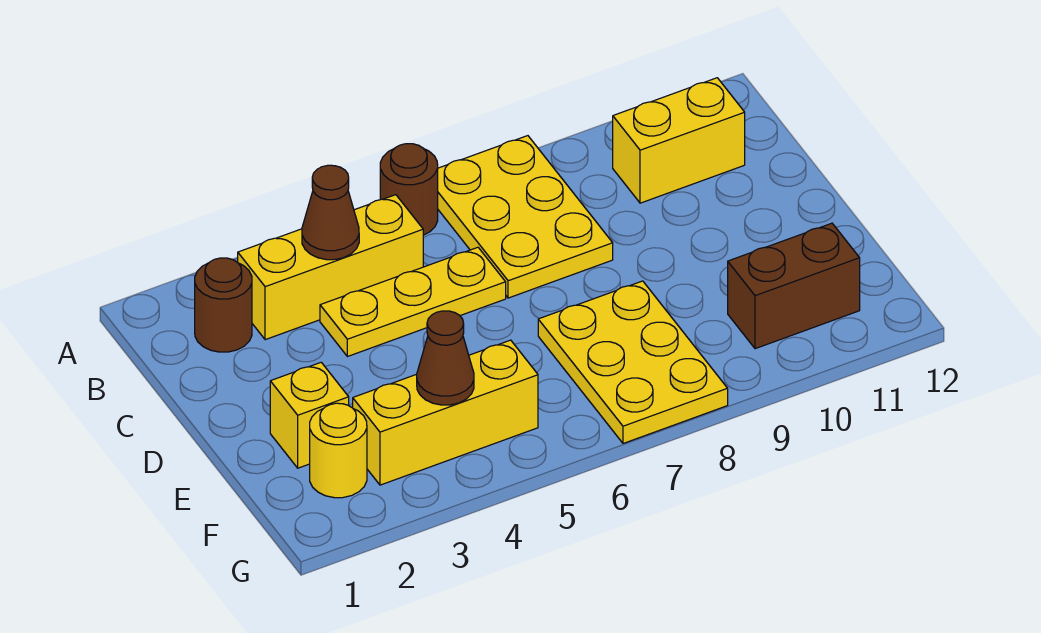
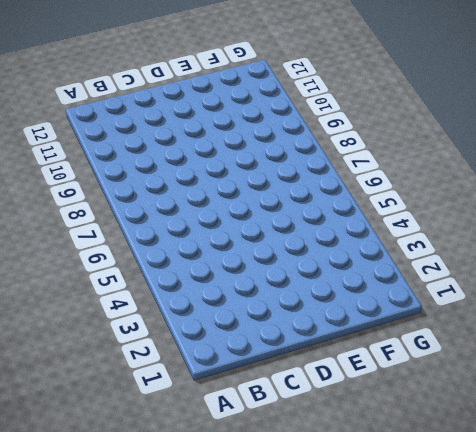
none -> brown 1x1 round brick [380,144,438,235]
none -> yellow 2x3 plate [438,136,613,298]
none -> brown 1x1 round brick [195,258,252,352]

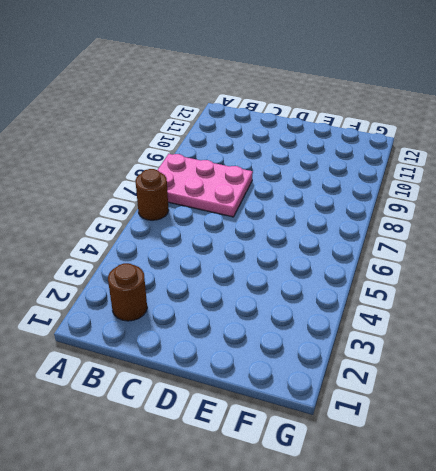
pink 2x3 plate [158,154,253,217] -> yellow 2x3 plate [438,136,613,298]
none -> yellow 1x3 brick [238,195,423,340]
none -> yellow 1x2 brick [613,78,745,203]
none -> yellow 1x3 plate [320,247,506,357]

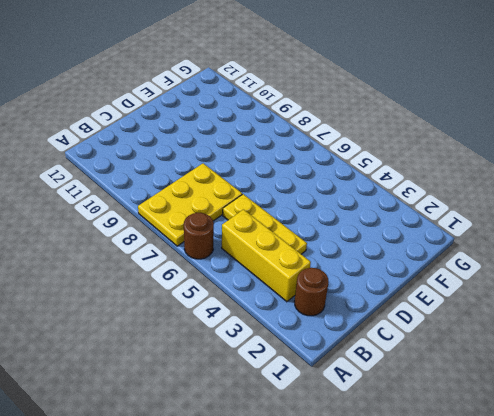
none -> yellow 1x2 brick [613,78,745,203]
none -> yellow 1x1 brick [270,362,349,468]
none -> yellow 2x3 plate [538,281,728,443]

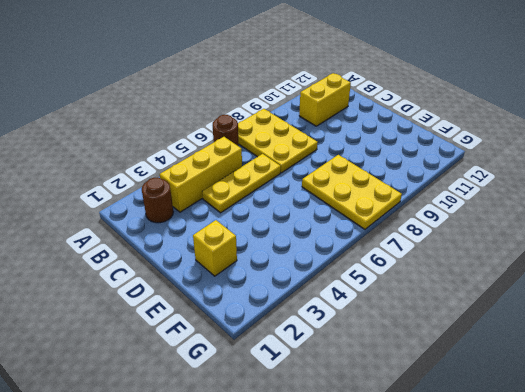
none -> yellow 1x1 round brick [310,403,367,498]
none -> yellow 1x3 brick [353,340,538,485]
none -> brown 1x2 brick [728,223,860,349]

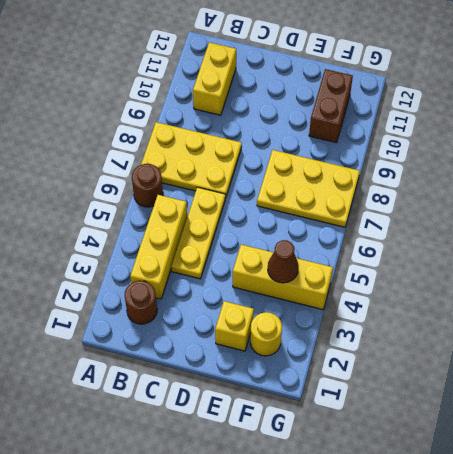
yellow 1x3 brick [233,245,333,310] -> yellow 1x3 brick turned to [353,340,538,485]
none -> brown 1x1 cone [302,165,359,260]

